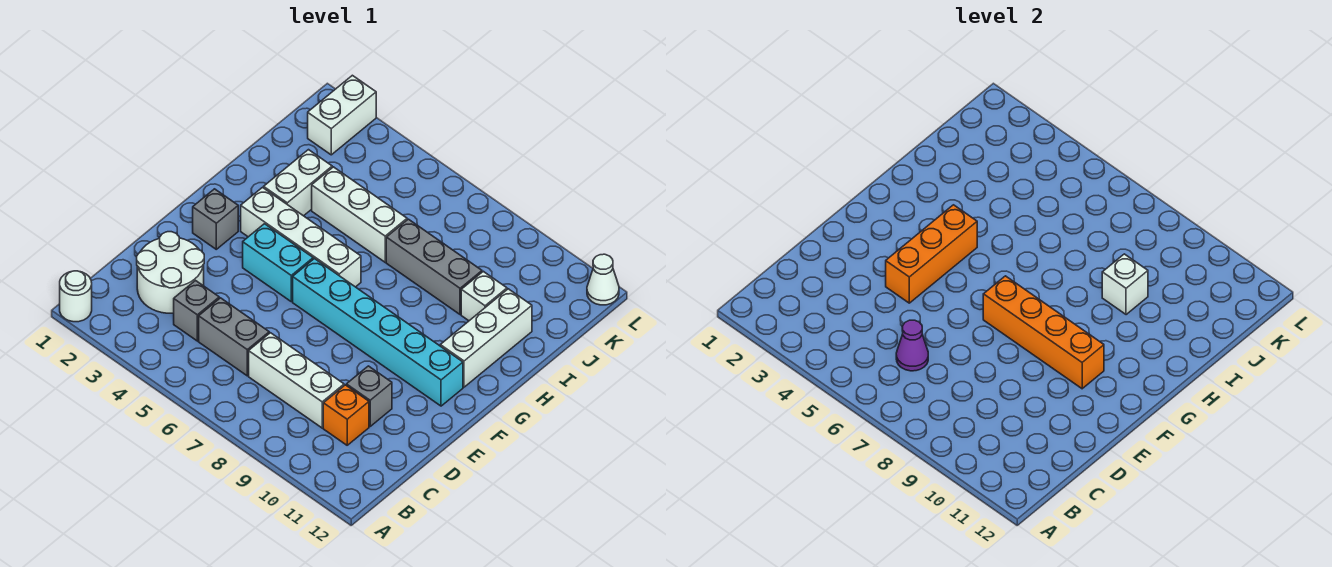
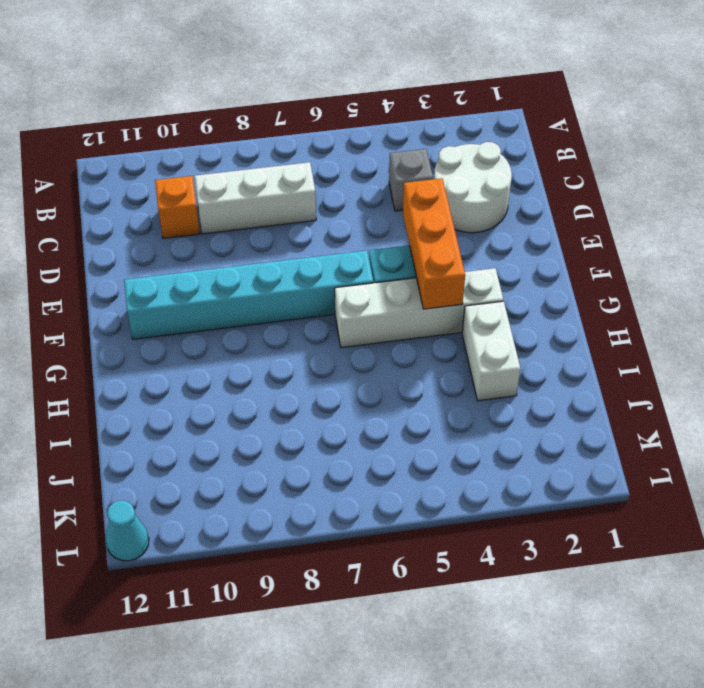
cyan 1x1 cone [106,500,149,561] -> white 1x1 cone [587,254,619,305]
none -> white 1x1 round brick [60,271,92,322]
none -> grey 1x2 brick [199,298,269,376]
none -> grey 1x1 brick [346,366,392,426]

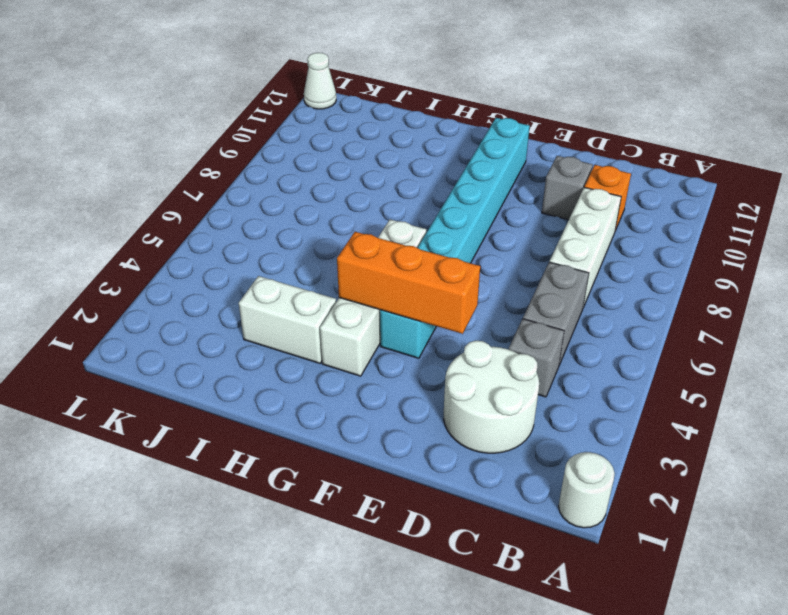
none -> grey 1x1 brick [193,189,238,249]
none -> white 1x3 brick [440,289,532,387]
none -> white 1x3 brick [312,167,407,262]

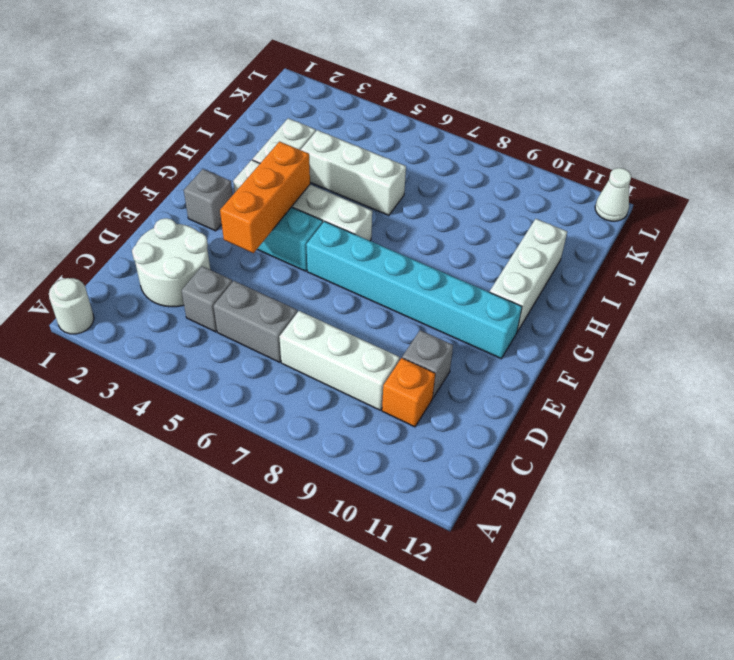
none -> grey 1x3 brick [386,219,482,315]
none -> white 1x1 brick [461,271,507,321]
none -> white 1x2 brick [308,75,376,155]

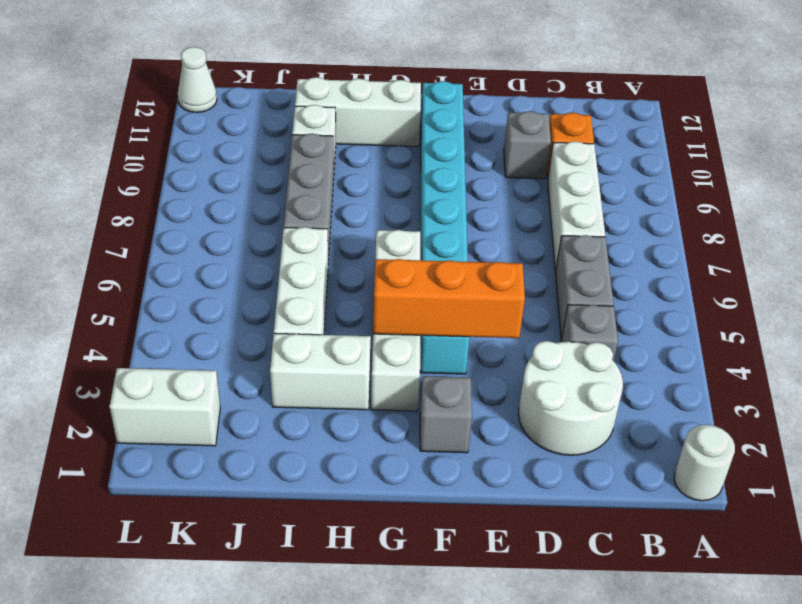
none -> purple 1x1 cone [896,320,928,371]
none -> orange 1x4 brick [983,276,1104,389]
none -> white 1x1 brick [1102,254,1148,315]

